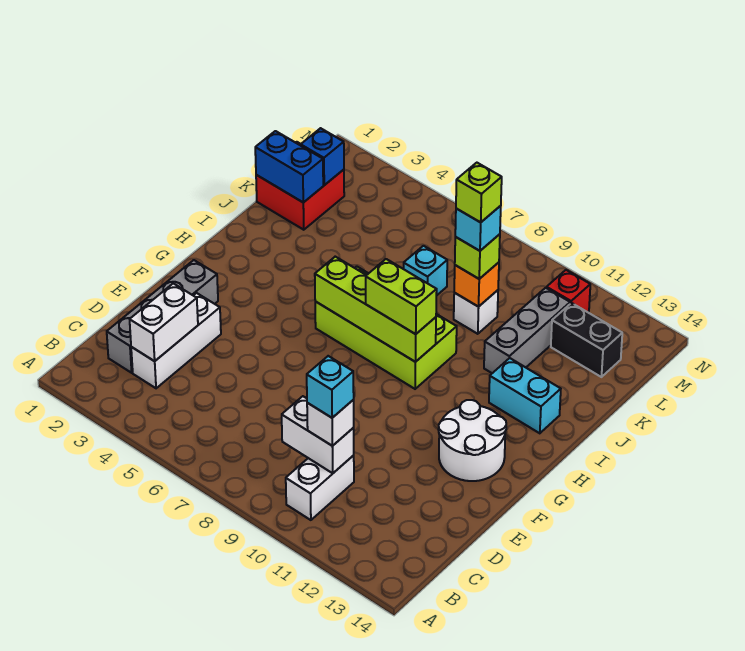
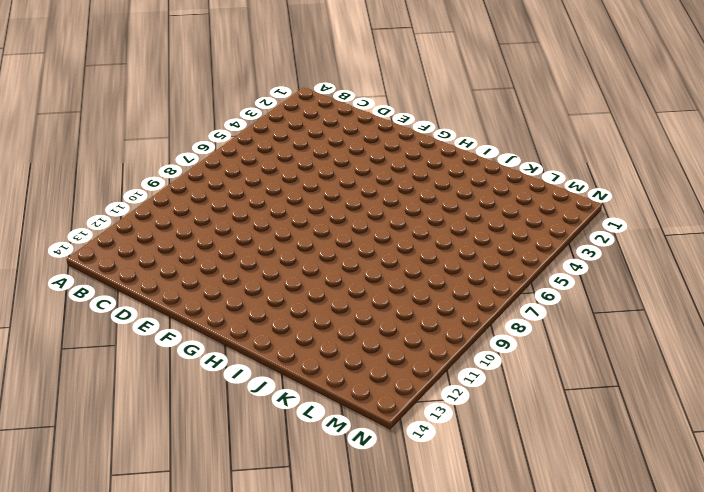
none -> white 1x2 brick [286,456,354,520]
none -> grey 1x4 brick [107,260,218,373]
none -> white 1x3 brick [131,293,221,388]

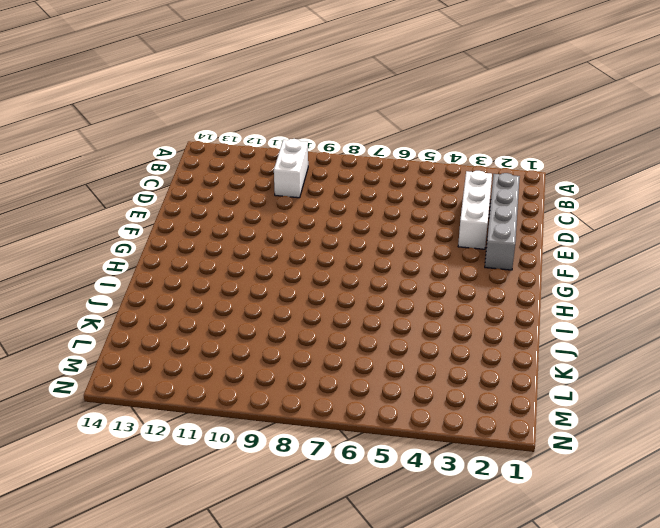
none -> white 2x2 round brick [438,400,506,481]
none -> lime 2x4 brick [315,266,457,389]
none -> cyan 1x2 brick [489,358,561,433]

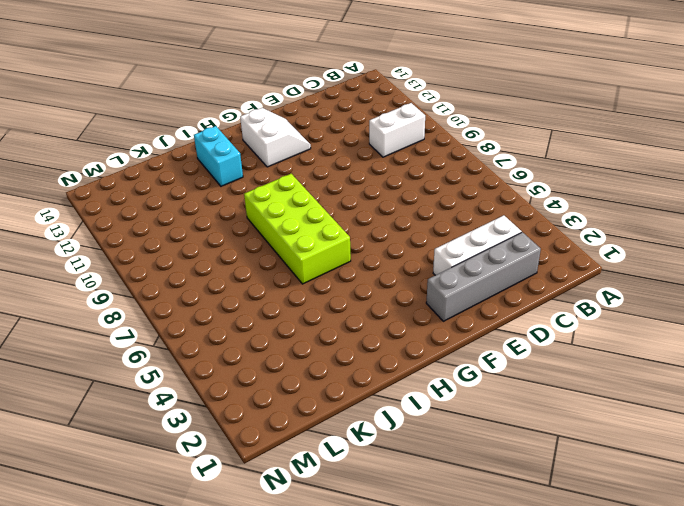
white 2x2 slope [240,108,311,167] -> white 2x2 round brick [438,400,506,481]
none -> grey 1x3 brick [484,288,570,373]
none -> red 2x2 brick [256,142,344,230]
none -> cyan 1x1 brick [404,246,447,296]

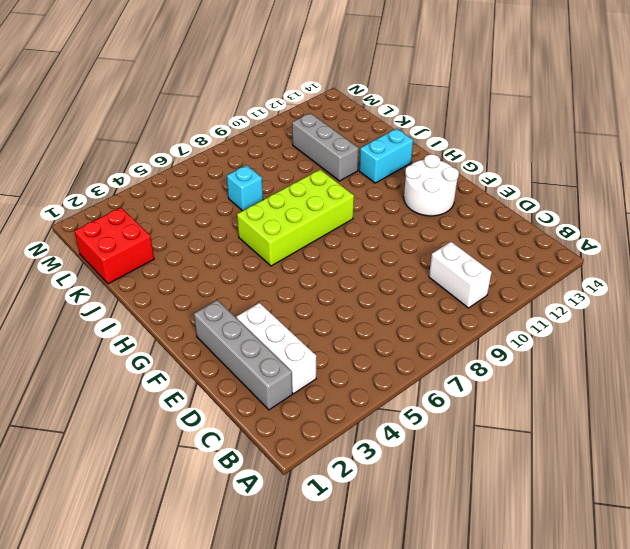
none -> white 1x1 brick [454,290,498,334]
none -> black 1x2 brick [551,303,622,377]
none -> red 1x1 brick [547,270,590,312]

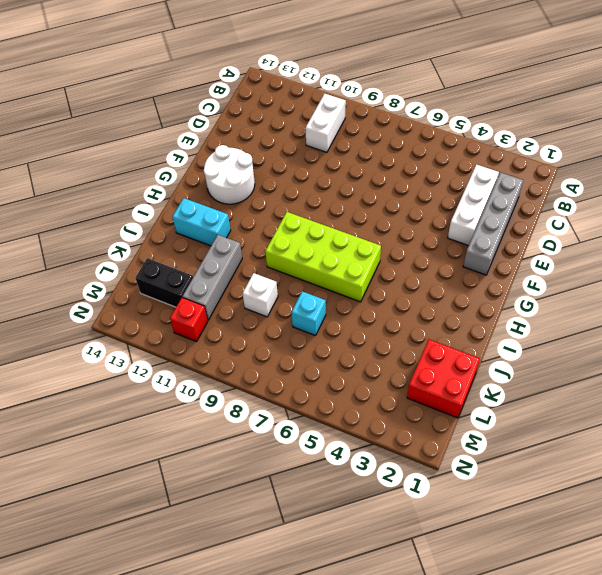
none -> white 1x2 brick [130,283,198,361]
none -> white 1x2 brick [282,396,354,473]
none -> lime 1x4 brick [315,257,436,362]

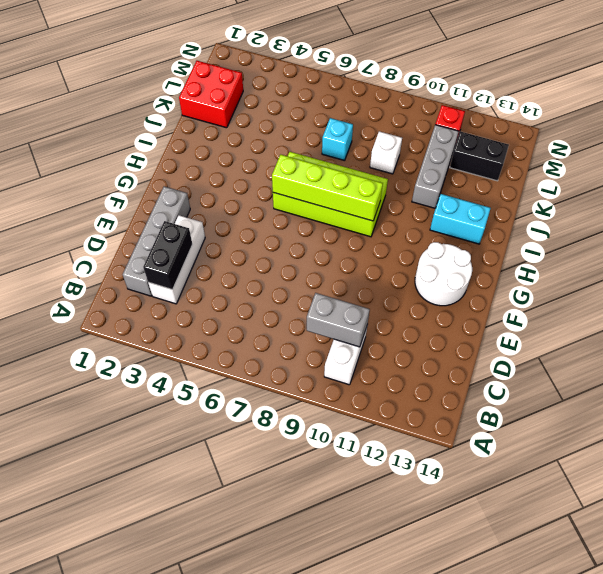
black 1x2 brick [143,221,193,290] -> white 1x2 brick [130,283,198,361]
grey 1x2 brick [307,293,370,347] -> white 1x2 brick [282,396,354,473]
none -> blue 1x2 brick [255,131,323,203]
none -> orange 1x1 brick [454,262,499,307]
none -> blue 1x1 brick [301,128,344,185]

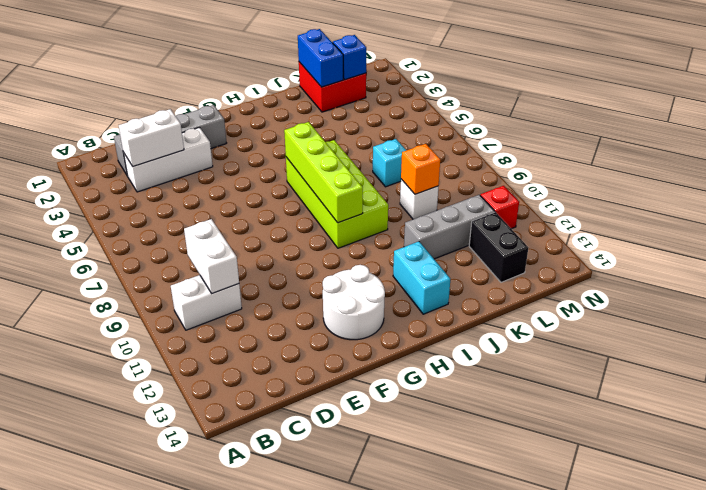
none -> white 1x1 brick [307,400,354,446]
none -> lime 1x2 brick [366,259,437,334]
none -> lime 1x1 brick [455,234,500,279]

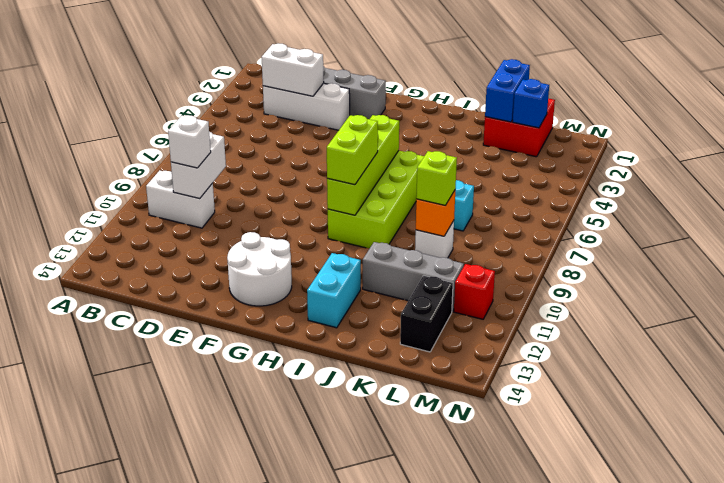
none -> cyan 1x1 brick [307,356,354,418]
none -> cyan 1x1 brick [455,206,501,251]
none -> lime 1x1 brick [456,163,502,222]

